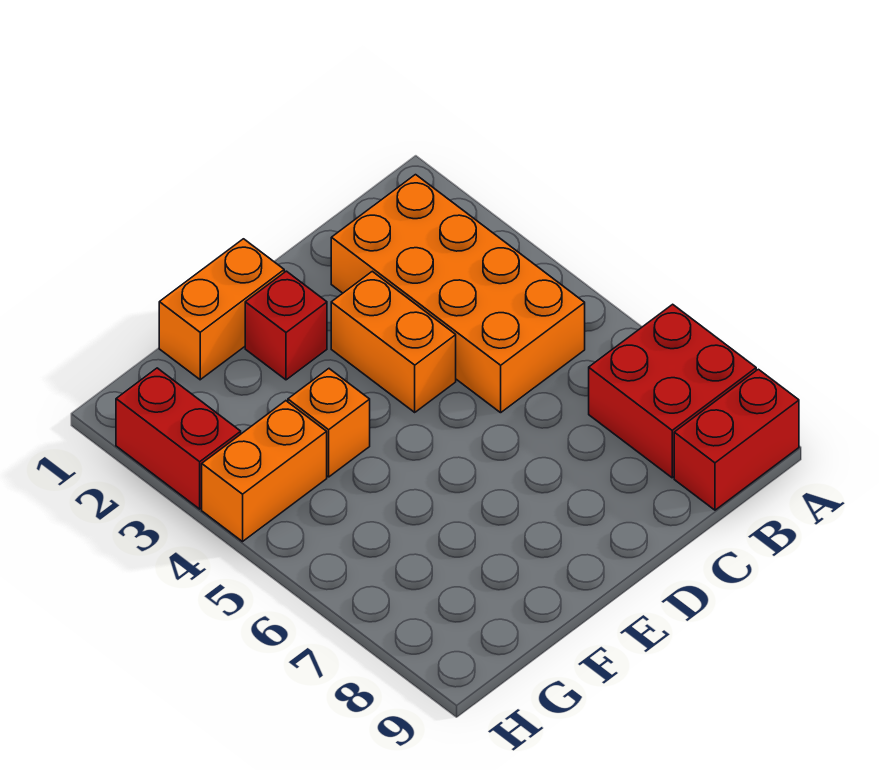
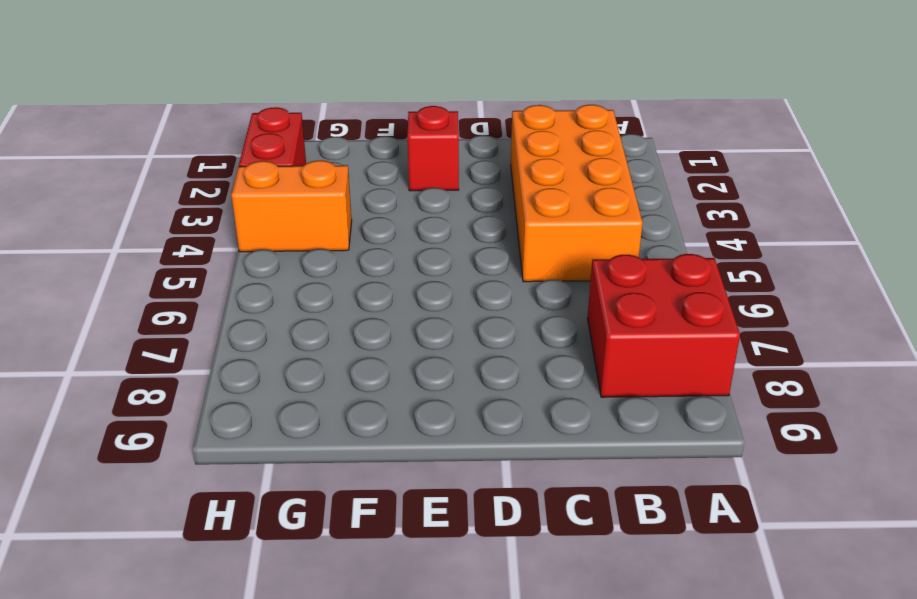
none -> red 1x2 brick [674,369,799,510]
none -> orange 1x2 brick [331,271,456,412]

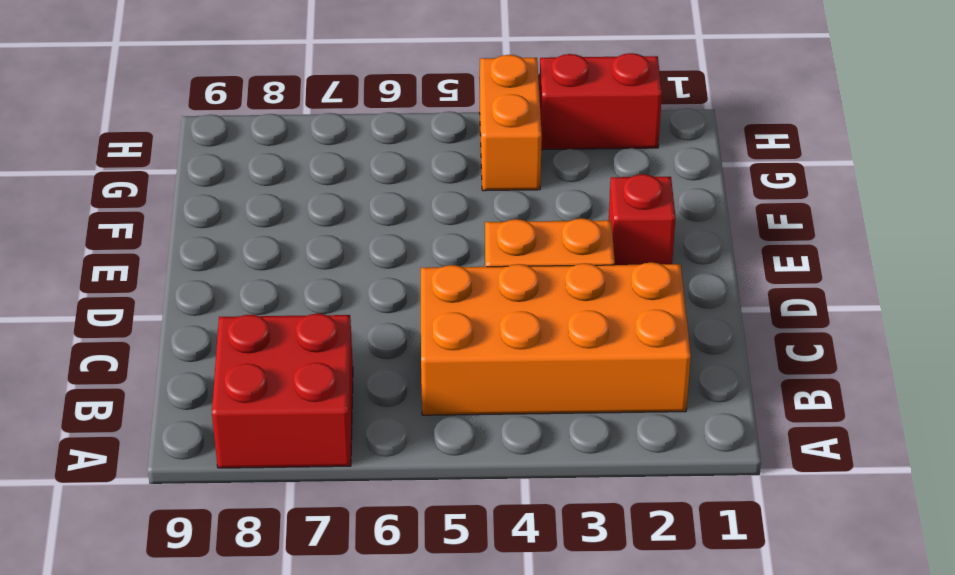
none -> red 1x2 brick [674,369,799,510]
none -> orange 1x2 brick [159,239,284,380]

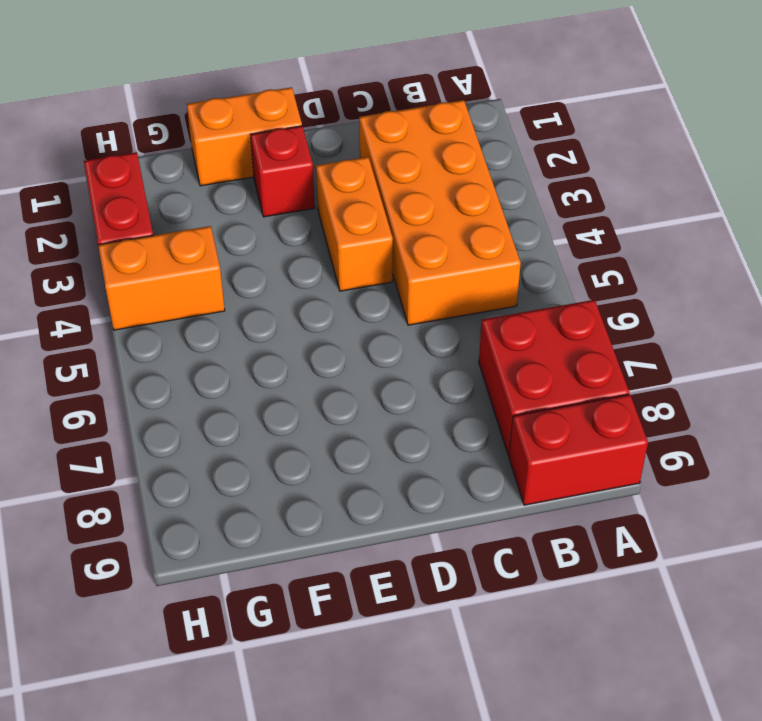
none -> orange 1x1 brick [288,369,370,477]

